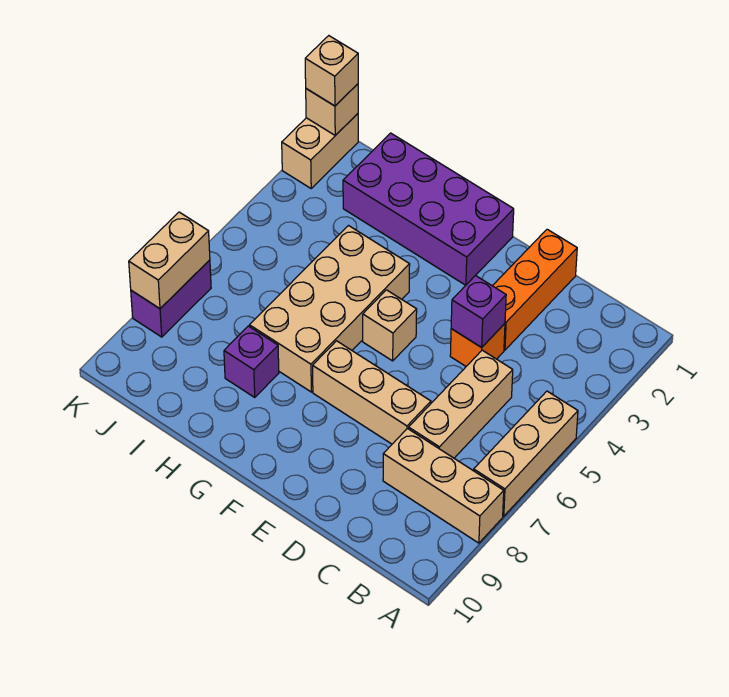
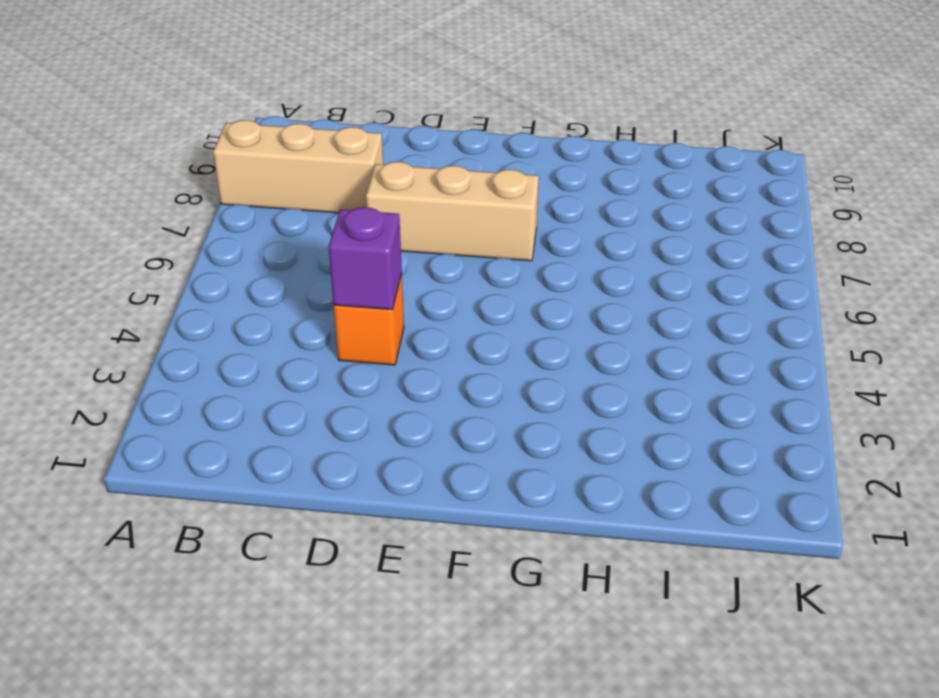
none -> tan 1x3 brick [474,391,578,516]
none -> tan 1x3 brick [409,350,513,458]
none -> orange 1x3 brick [493,229,577,350]

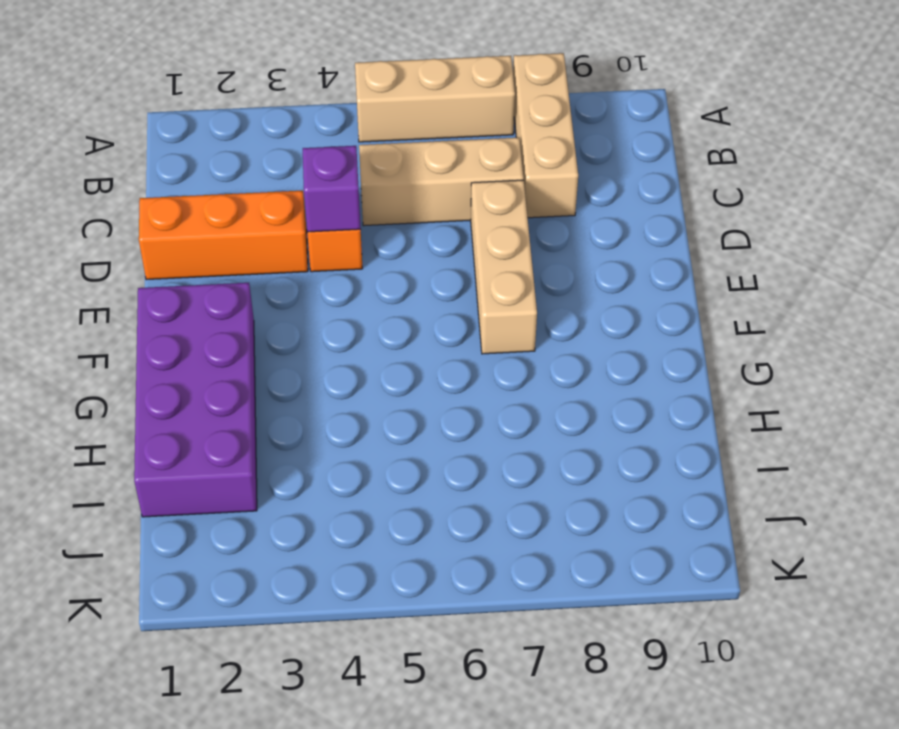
none -> tan 1x1 brick [363,290,417,361]
none -> tan 2x4 brick [249,226,410,392]
none -> purple 1x1 brick [224,326,279,397]

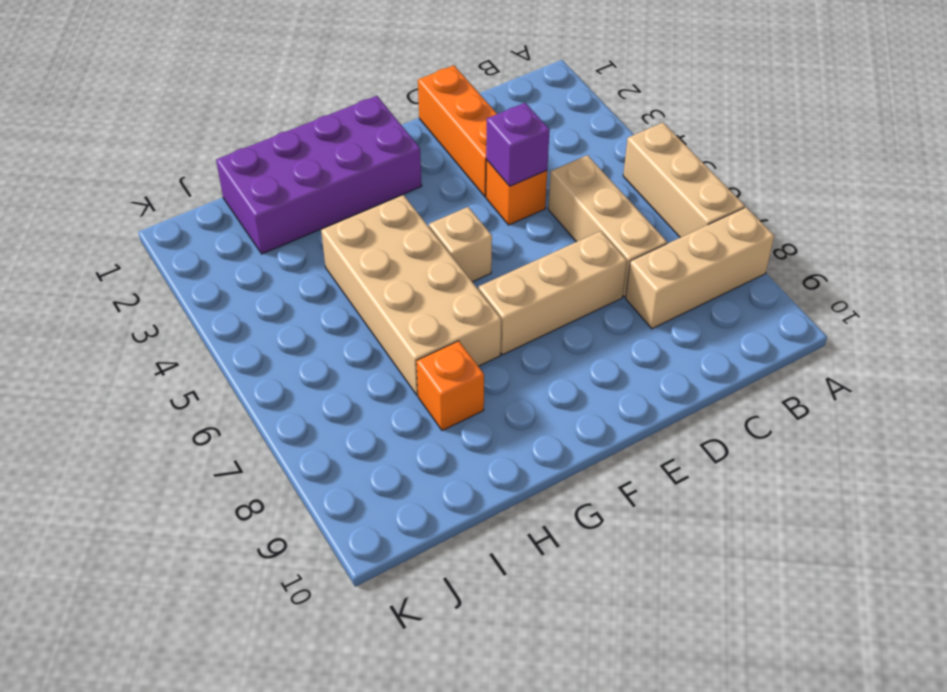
orange 1x1 brick [416,341,484,431] -> purple 1x1 brick [224,326,279,397]
none -> tan 1x2 brick [282,114,358,188]
none -> purple 1x2 brick [131,260,211,337]
none -> tan 1x1 brick [306,84,358,135]

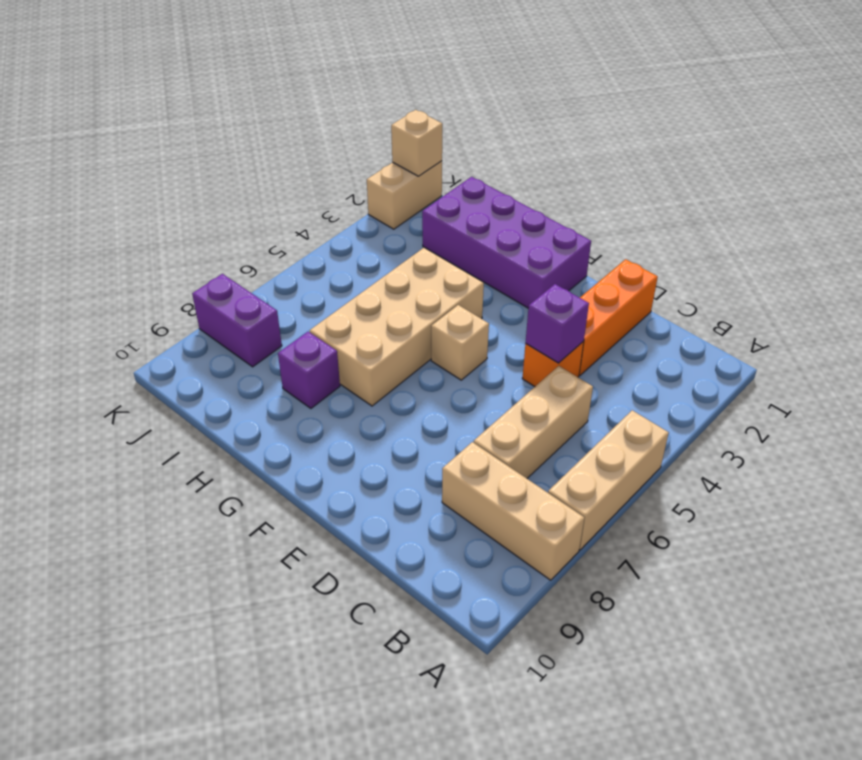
purple 1x2 brick [192,274,282,367] -> purple 1x2 brick turned to [131,260,211,337]
none -> tan 1x3 brick [313,341,431,444]
none -> tan 1x2 brick [129,212,210,309]
none -> tan 1x1 brick [305,36,358,106]

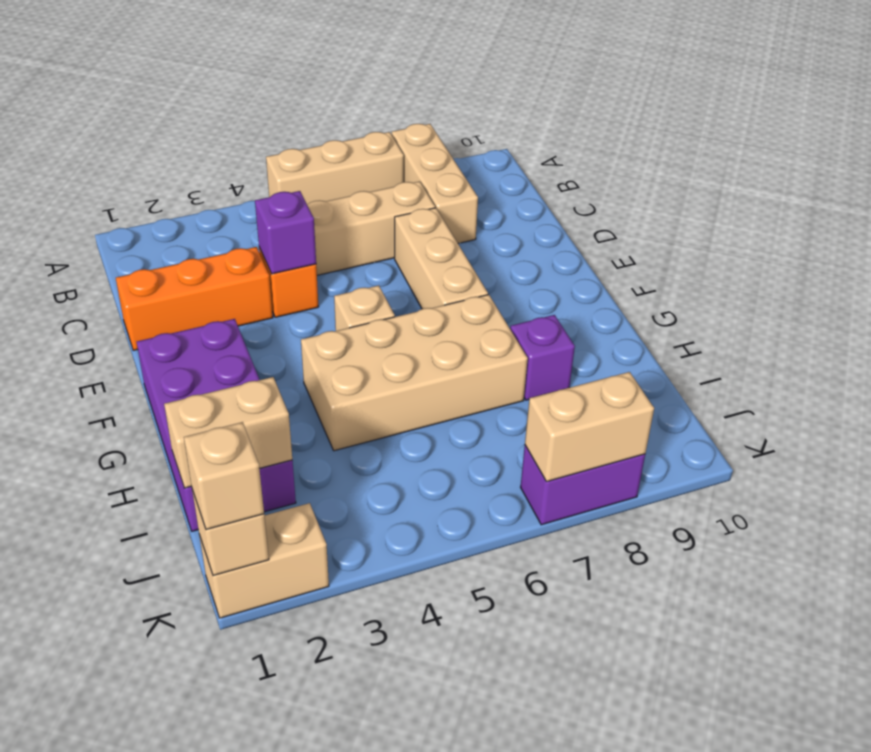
tan 1x2 brick [164,377,292,488] -> none

